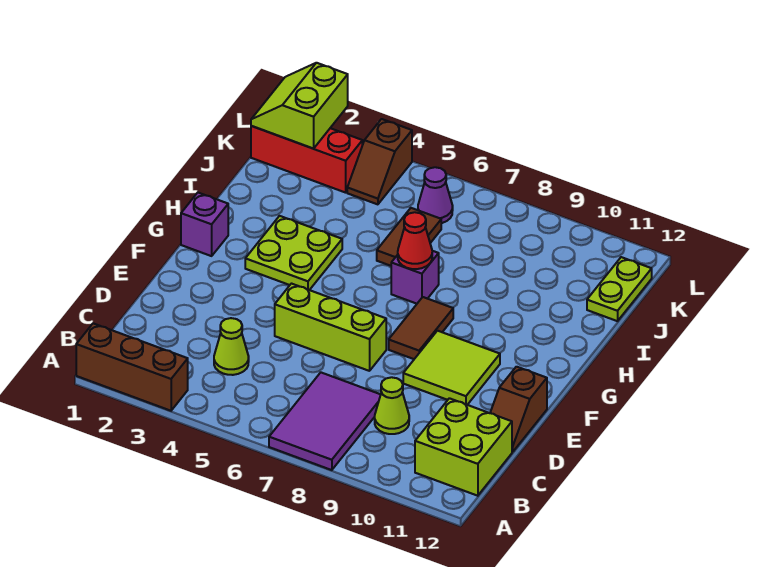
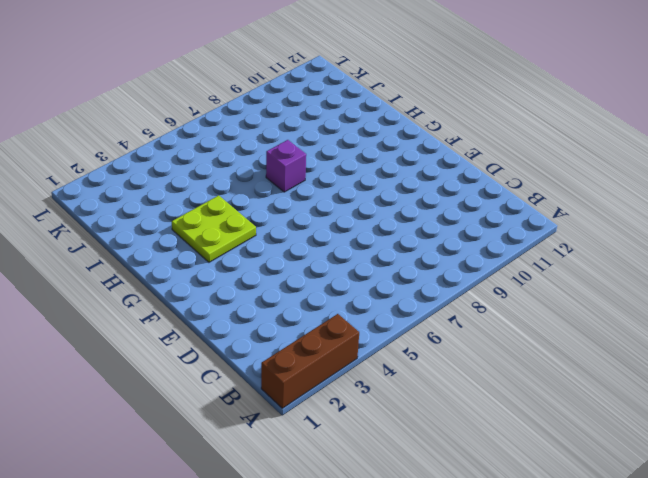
none -> purple 2x3 tile [269,373,381,470]
none -> lime 2x2 brick [415,398,512,496]
none -> lime 1x1 cone [214,318,249,375]

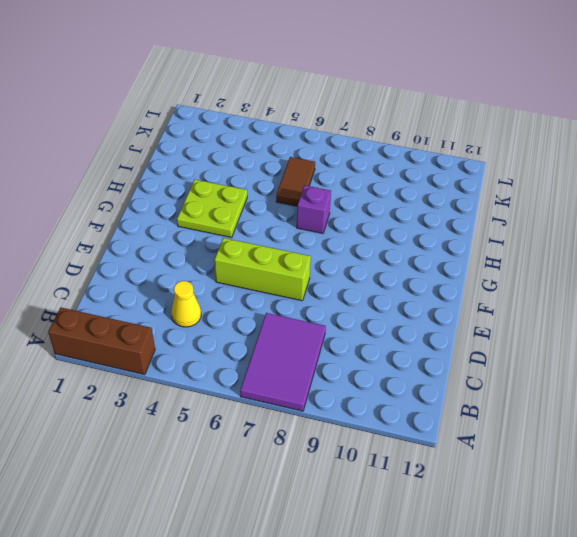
yellow 1x1 cone [171,281,201,327] -> lime 1x1 cone [214,318,249,375]
none -> lime 2x2 brick [415,398,512,496]
none -> lime 1x1 cone [375,377,409,434]
none -> brown 1x2 slope [490,367,547,452]

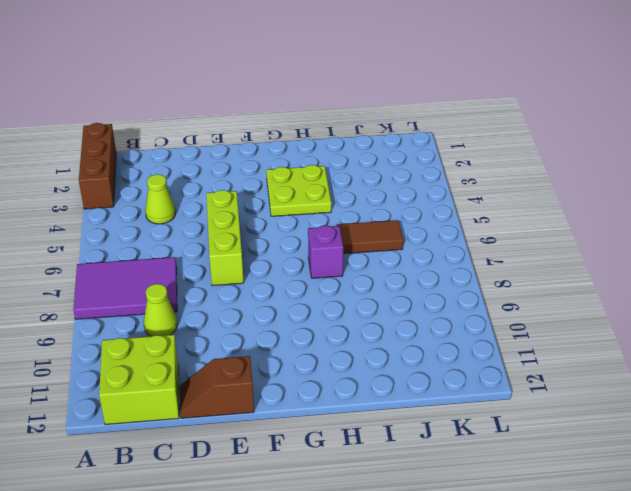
none -> lime 2x2 tile [403,331,500,405]
none -> brown 1x2 tile [389,297,453,359]
none -> purple 1x1 brick [181,193,228,256]

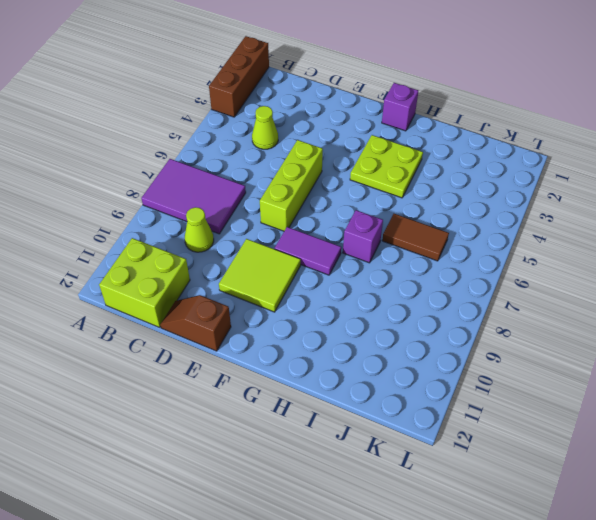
purple 1x2 tile [275,227,341,275] -> brown 1x2 tile [389,297,453,359]
none -> lime 1x2 plate [587,257,652,321]
none -> red 1x3 brick [251,126,362,193]
none -> brown 1x2 slope [347,119,412,204]

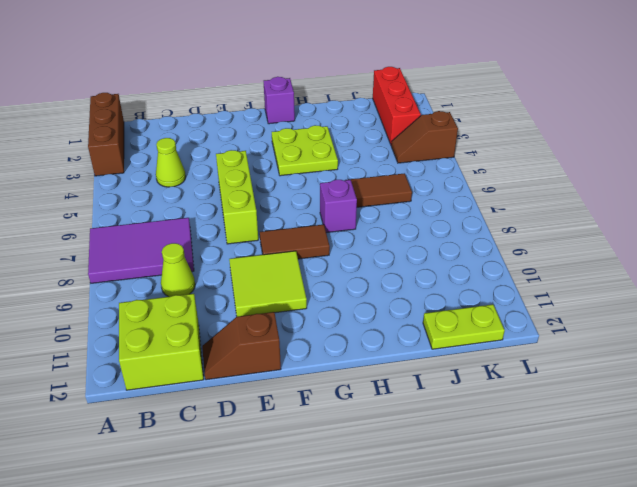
none -> purple 1x1 cone [418,167,453,223]
none -> red 1x1 cone [398,212,432,269]
none -> lime 2x2 slope [251,63,348,149]

